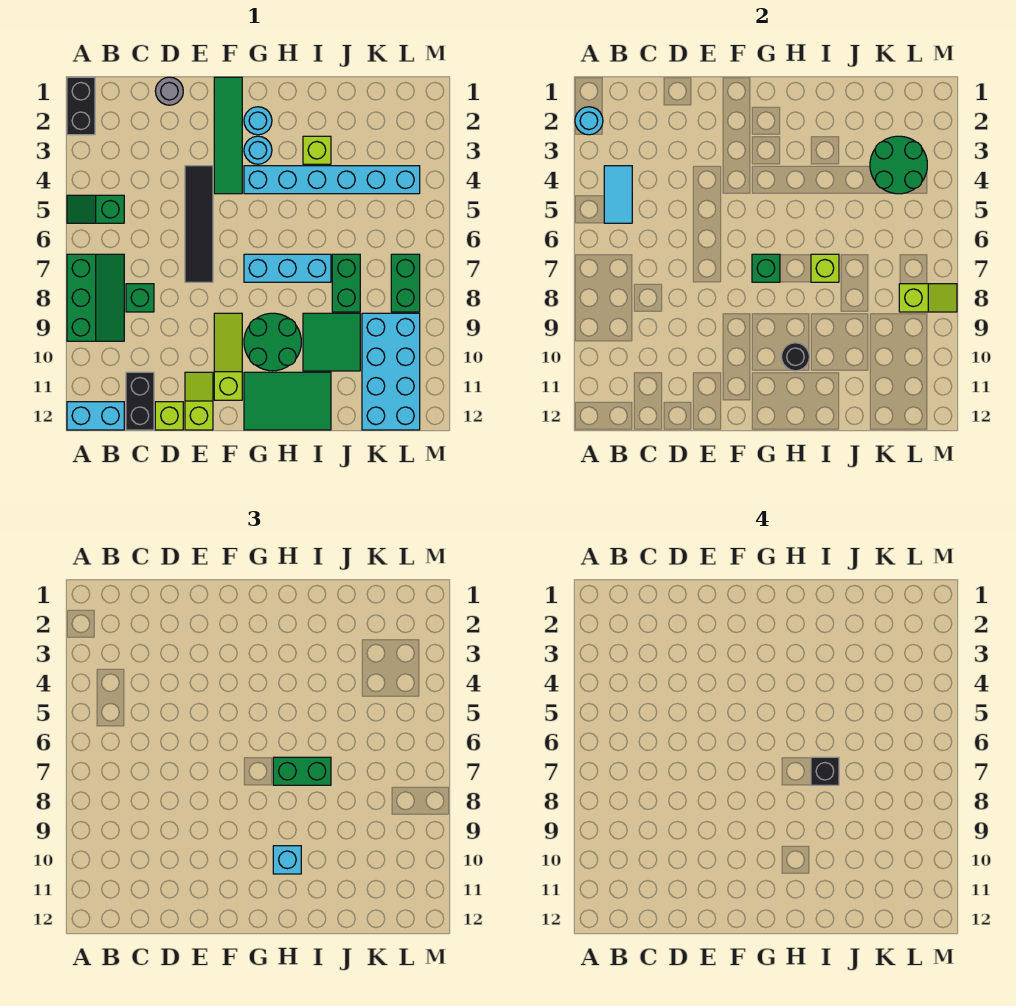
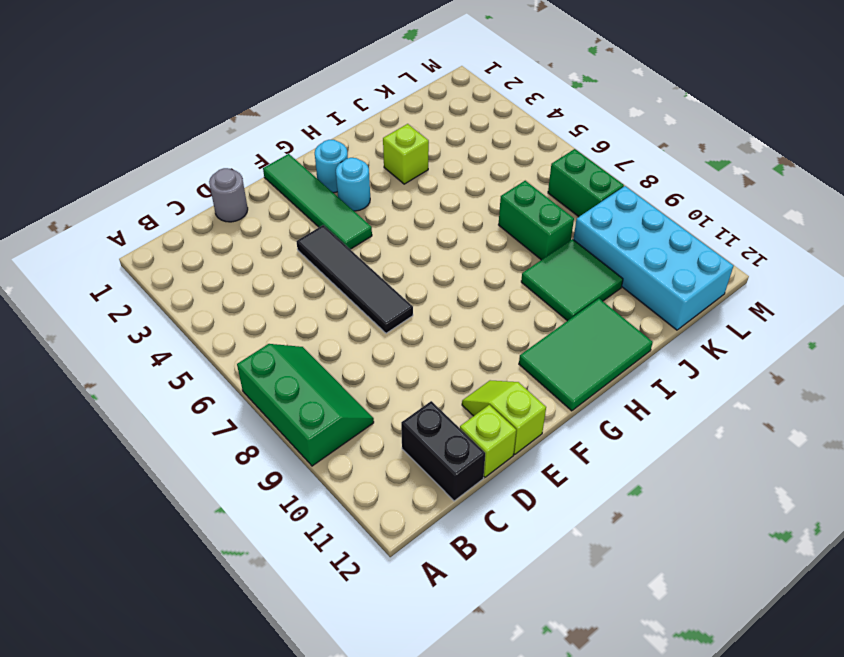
none -> black 1x2 brick [67,77,95,135]
none -> green 1x2 slope [67,195,124,223]
none -> cyan 1x2 brick [67,402,124,430]
none -> green 1x1 brick [126,284,154,312]

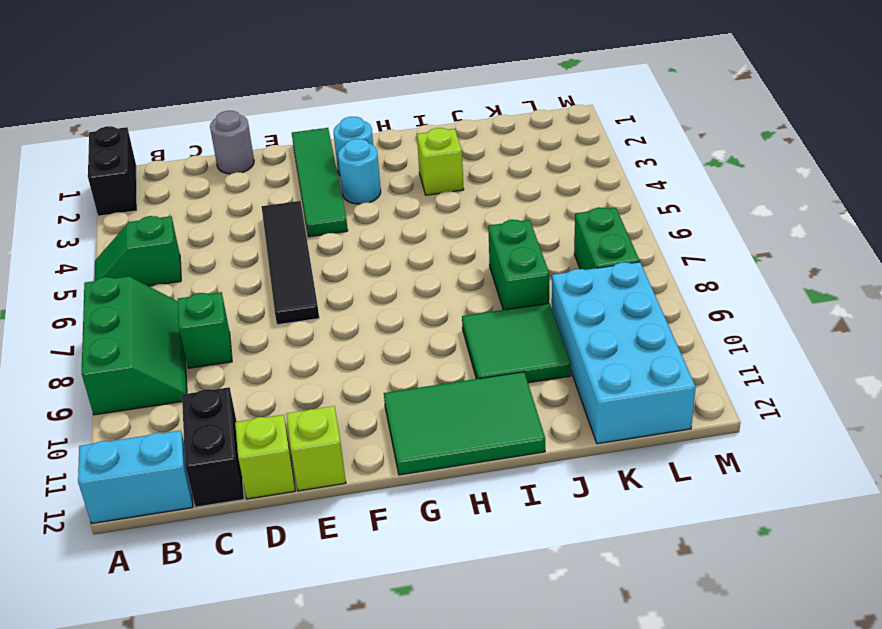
none -> lime 1x3 slope [214,313,242,400]
none -> cyan 1x6 brick [244,166,420,194]
none -> cyan 1x3 brick [244,254,331,282]
none -> green 2x2 round brick [244,313,301,371]

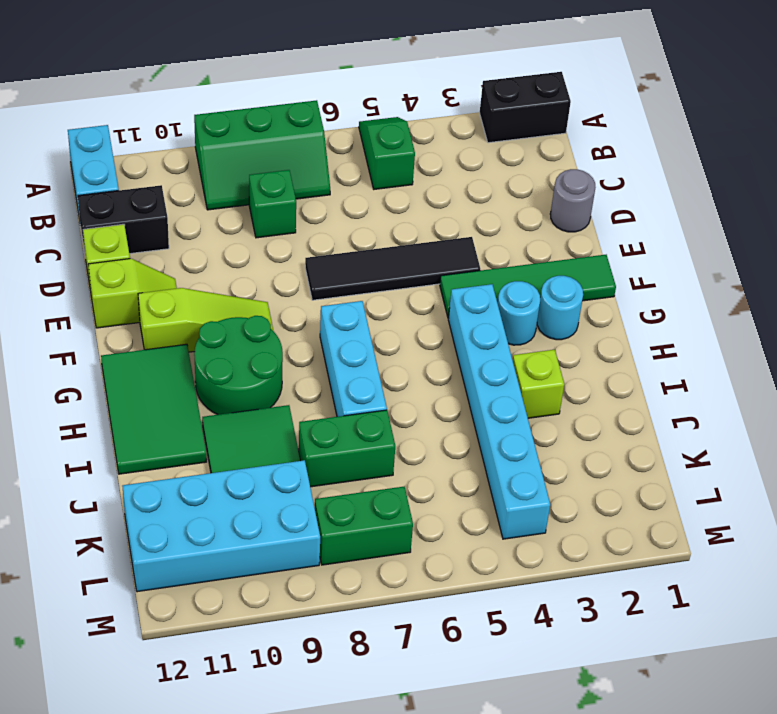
none -> cyan 1x1 round brick [575,107,603,135]
none -> cyan 1x2 tile [604,166,632,223]
none -> green 1x1 brick [752,254,780,282]
none -> black 1x1 round brick [781,343,809,371]

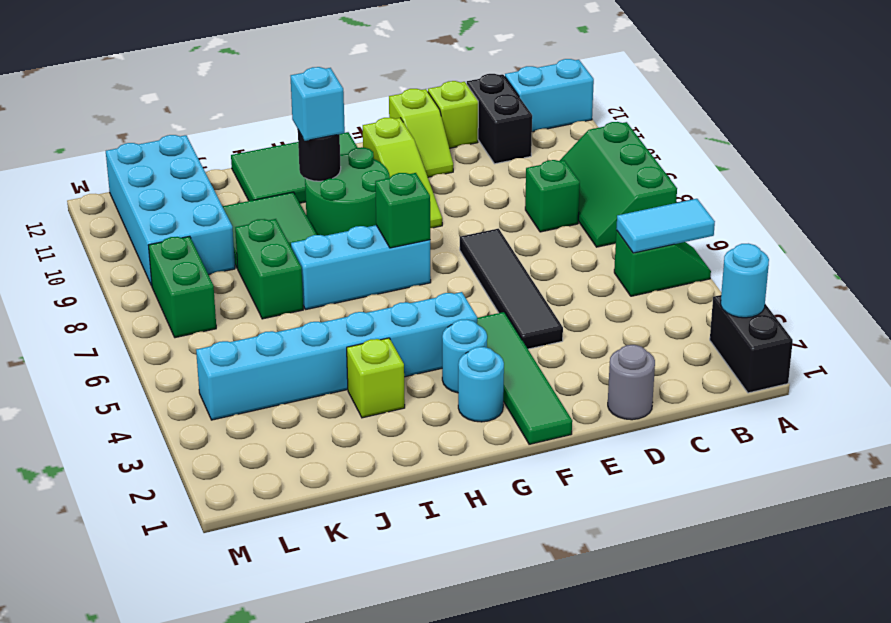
cyan 1x2 tile [616,199,715,253] -> cyan 1x2 tile turned to [604,166,632,223]
none -> lime 1x1 brick [811,254,839,282]
none -> green 2x2 round brick [870,136,927,194]
none -> lime 1x2 slope [899,284,957,312]
none -> green 1x2 brick [273,757,331,785]

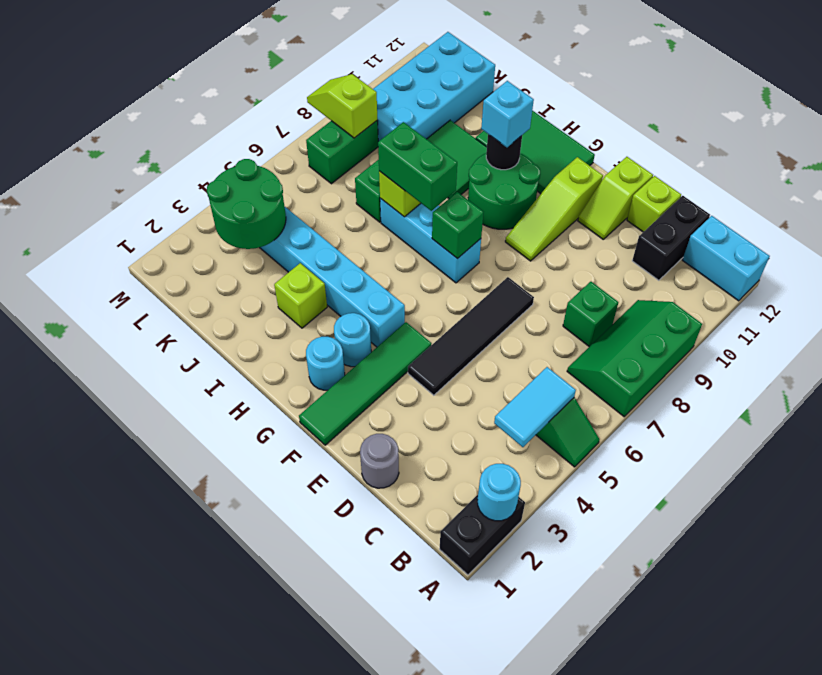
none -> black 1x1 brick [811,757,839,785]

